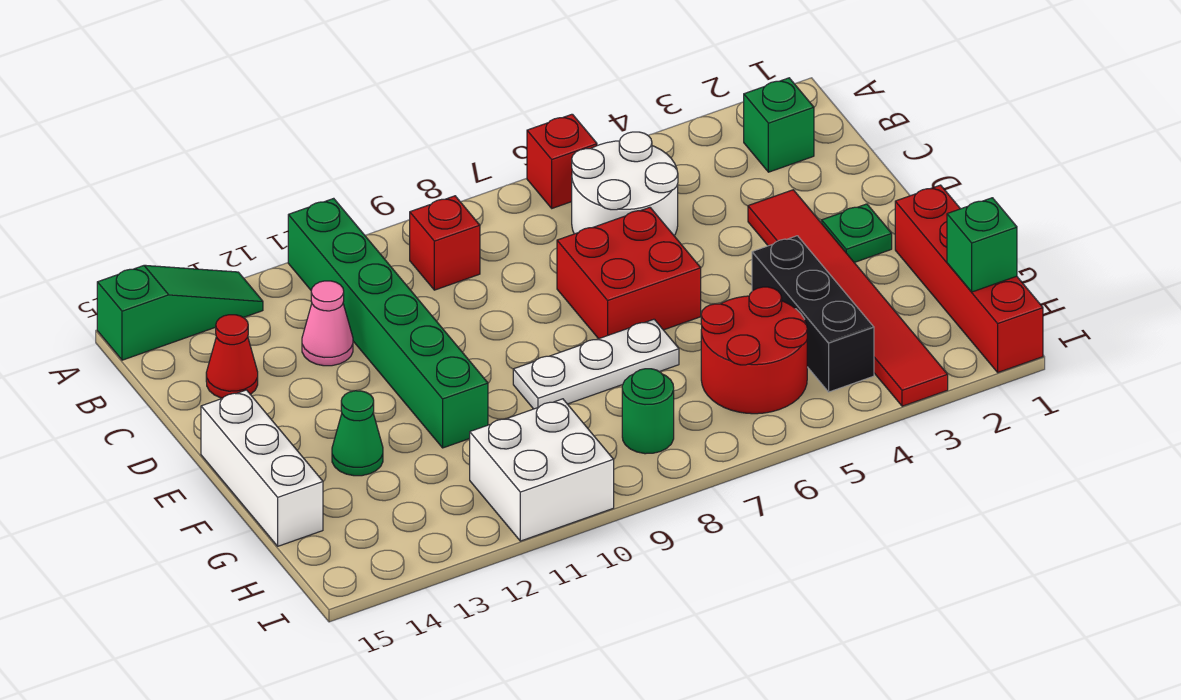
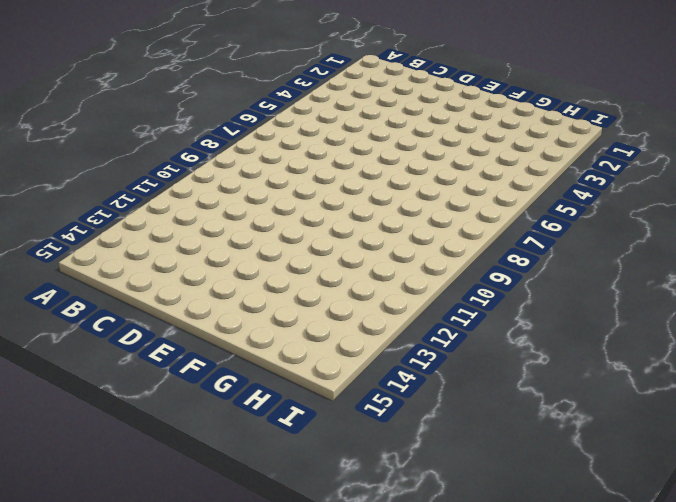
none -> red 1x1 brick [527,114,597,208]
none -> green 1x6 brick [288,198,488,448]
none -> green 1x3 slope [97,265,263,360]

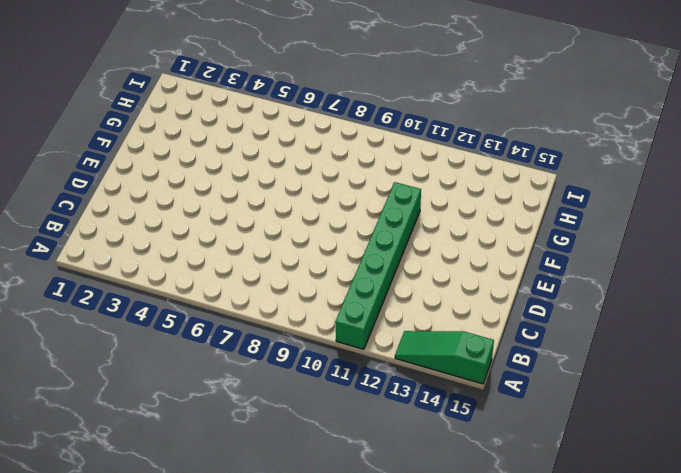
none -> red 1x1 brick [527,114,597,208]
none -> green 1x1 brick [744,78,814,172]
none -> white 2x2 round brick [572,132,678,236]

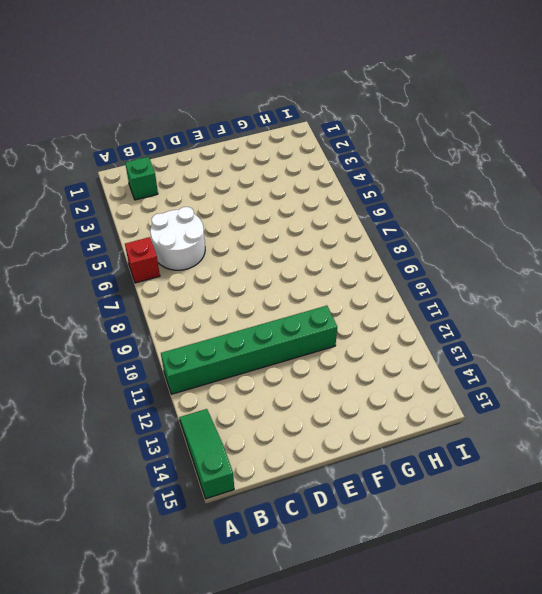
none -> red 1x1 brick [410,196,480,290]
none -> pink 1x1 cone [302,281,353,366]
none -> red 1x1 cone [206,315,258,398]

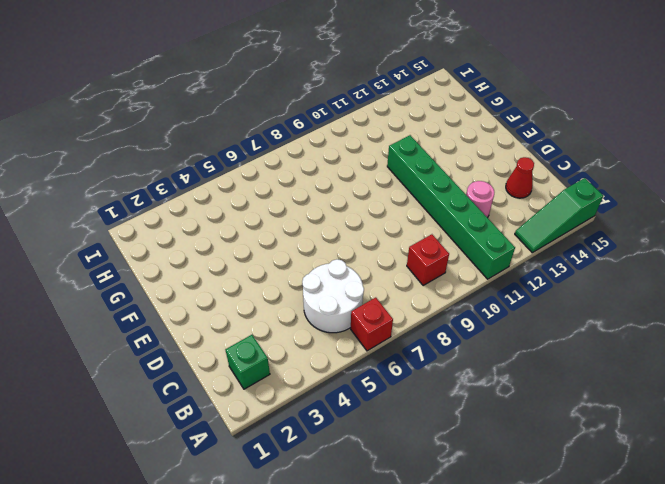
pink 1x1 round brick [466,181,494,218] -> pink 1x1 cone [302,281,353,366]
none -> red 1x6 tile [748,190,948,406]
none -> red 2x2 brick [557,207,701,339]
none -> green 1x1 plate [822,204,892,263]

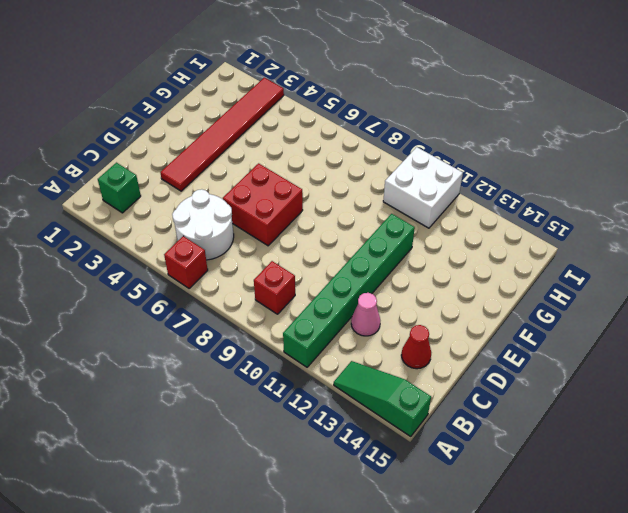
none -> green 1x1 plate [822,204,892,263]
none -> white 1x3 brick [201,390,323,546]
none -> red 1x4 brick [895,185,1043,372]

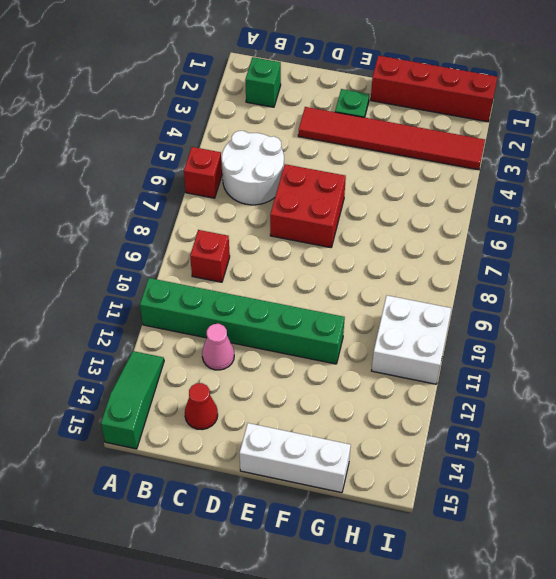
none -> black 1x3 brick [752,236,874,392]
none -> white 1x3 plate [513,319,679,409]
none -> green 1x1 cone [332,391,383,476]

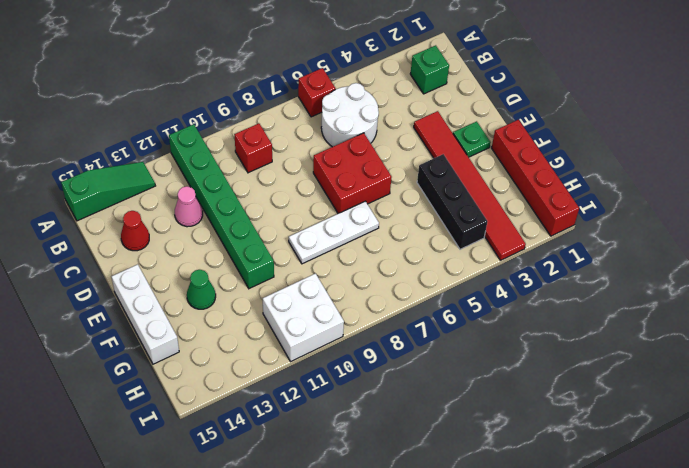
none -> red 2x2 round brick [701,287,807,414]
none -> green 1x1 round brick [622,369,674,454]
none -> green 1x1 brick [947,198,1017,292]

